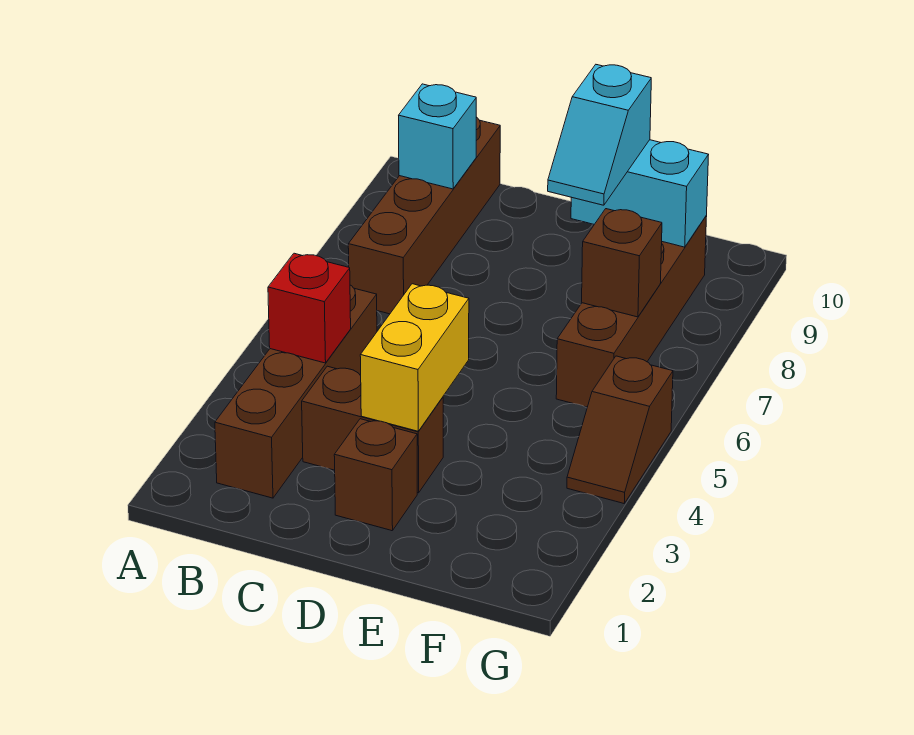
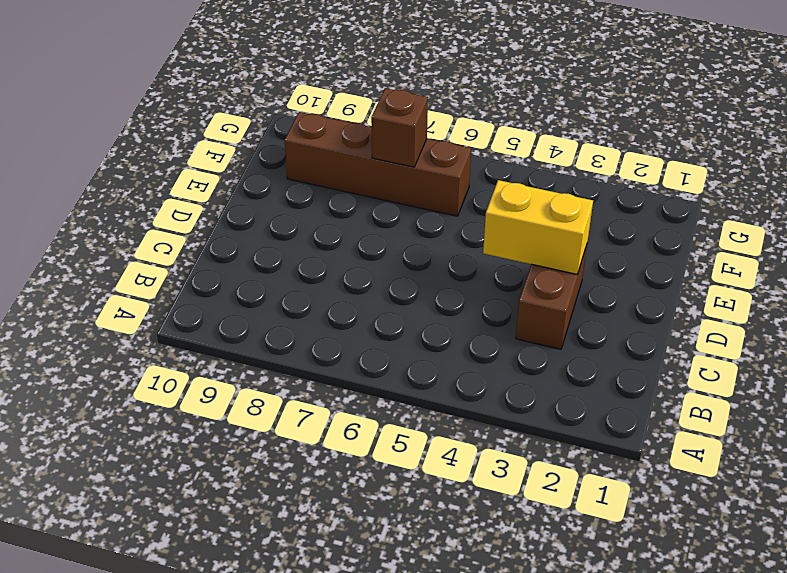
none -> brown 1x4 brick [215,285,377,498]
none -> brown 1x4 brick [348,117,500,314]
none -> brown 1x1 brick [334,419,417,531]

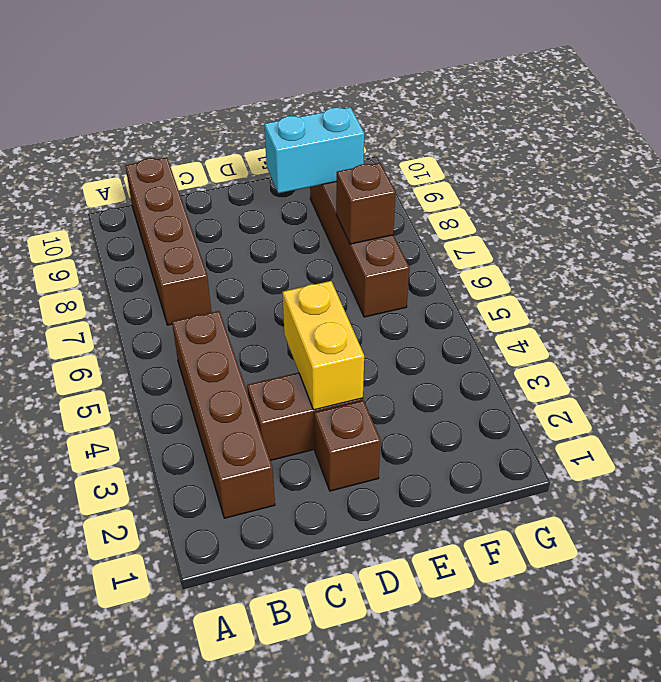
none -> brown 1x2 slope [567,356,673,503]
none -> red 1x1 brick [268,253,351,363]
none -> cyan 1x1 brick [399,84,476,189]

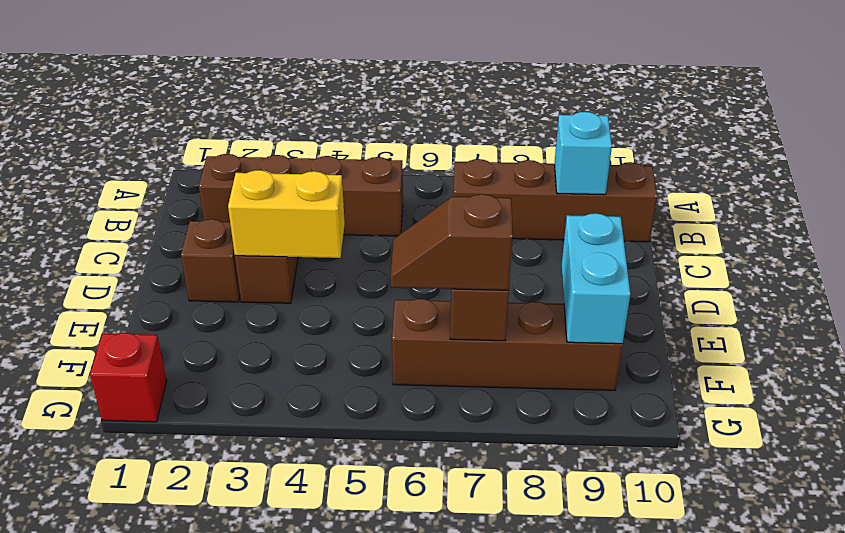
brown 1x2 slope [390,194,512,290] -> brown 1x2 slope moved to [567,356,673,503]
red 1x1 brick [90,333,167,422] -> red 1x1 brick moved to [268,253,351,363]
none -> cyan 1x2 slope [548,65,651,205]

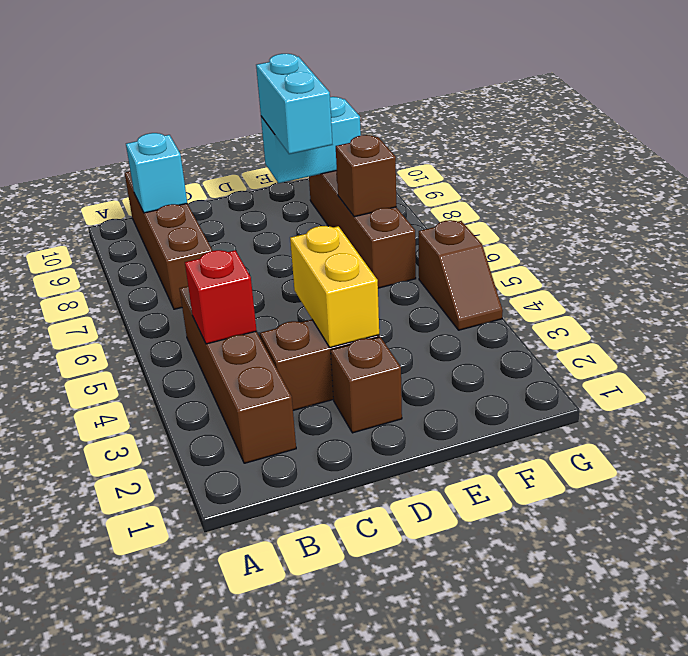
cyan 1x2 brick [256,54,332,154] -> cyan 1x2 slope [548,65,651,205]

